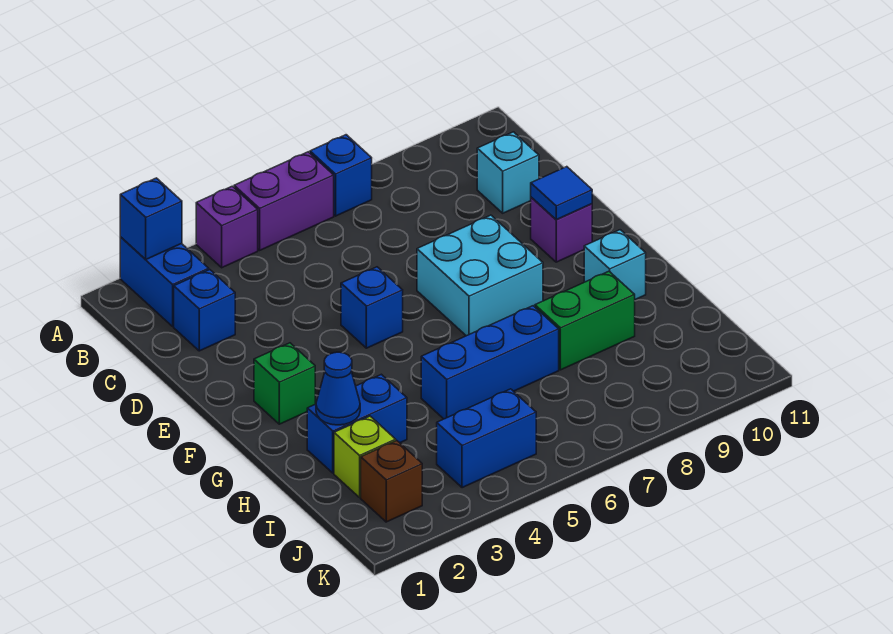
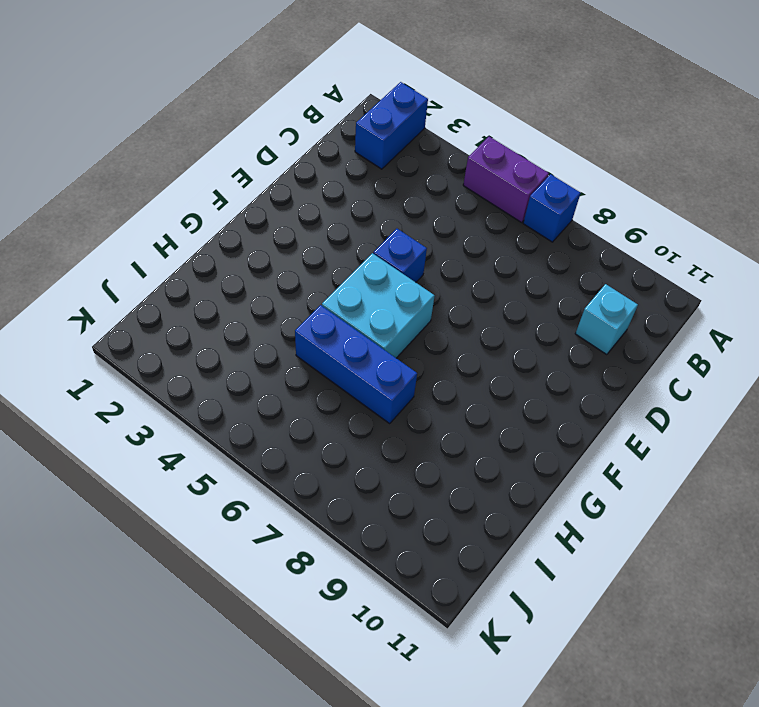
cyan 2x2 brick [322,253,434,358] -> cyan 2x2 brick moved to [417,215,543,336]
none -> purple 1x1 brick [196,186,258,268]
none -> blue 1x1 brick [174,270,235,351]
none -> purple 1x1 brick [531,197,592,262]

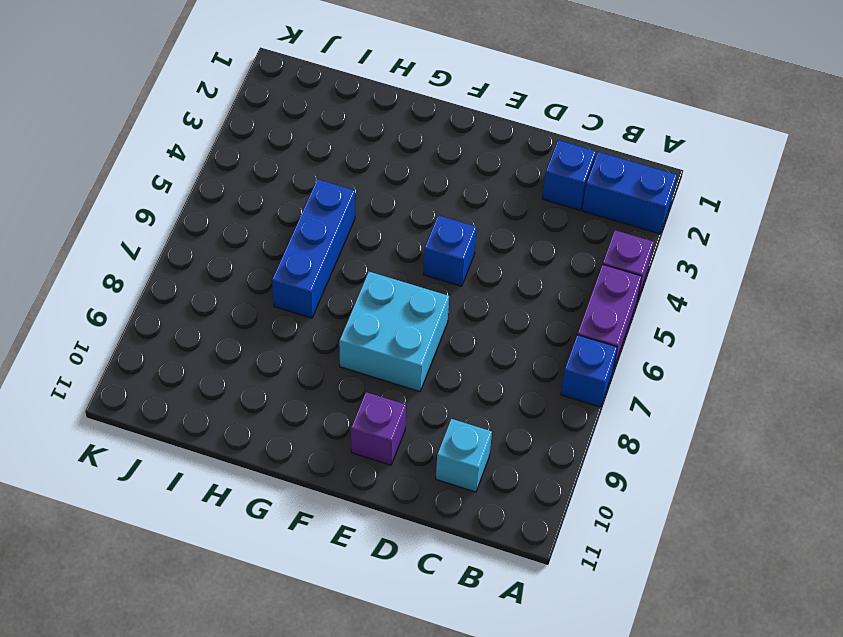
none -> green 1x1 brick [254,343,315,424]
none -> cyan 1x1 brick [584,230,646,300]
none -> blue 1x2 brick [307,374,407,473]

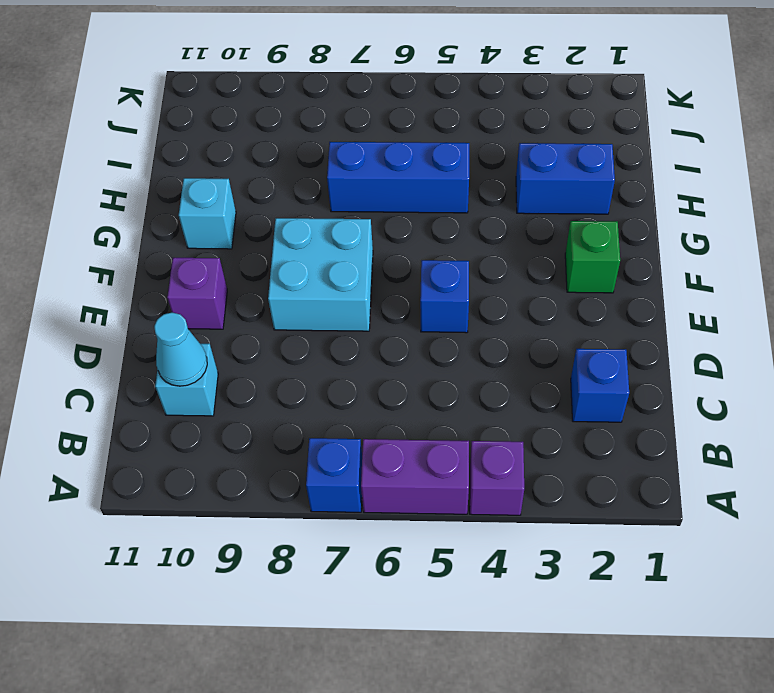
cyan 1x1 cone [154,313,207,386] -> none
none -> blue 1x2 brick [120,237,209,326]
none -> green 1x2 brick [535,271,635,370]
none -> lime 1x1 brick [334,416,396,497]

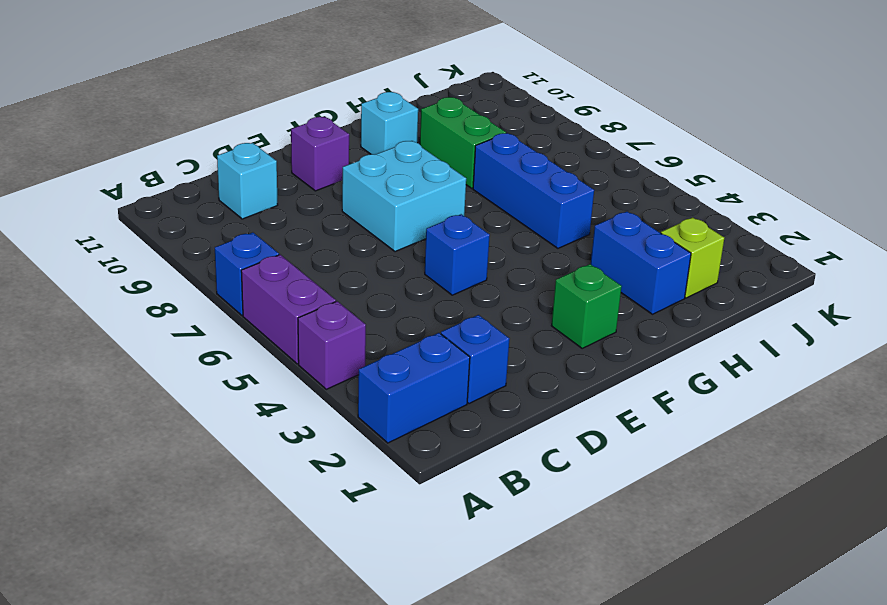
none -> brown 1x1 brick [361,441,422,522]
none -> blue 1x2 brick [437,389,536,488]
none -> blue 1x1 brick [120,178,182,259]

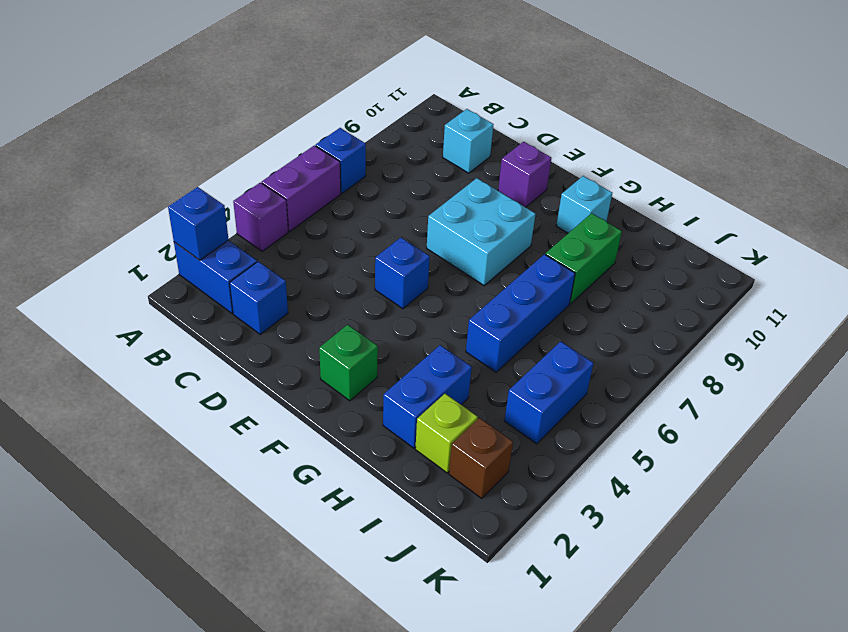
none -> blue 1x1 tile [531,167,592,220]
none -> blue 1x1 cone [316,352,360,425]

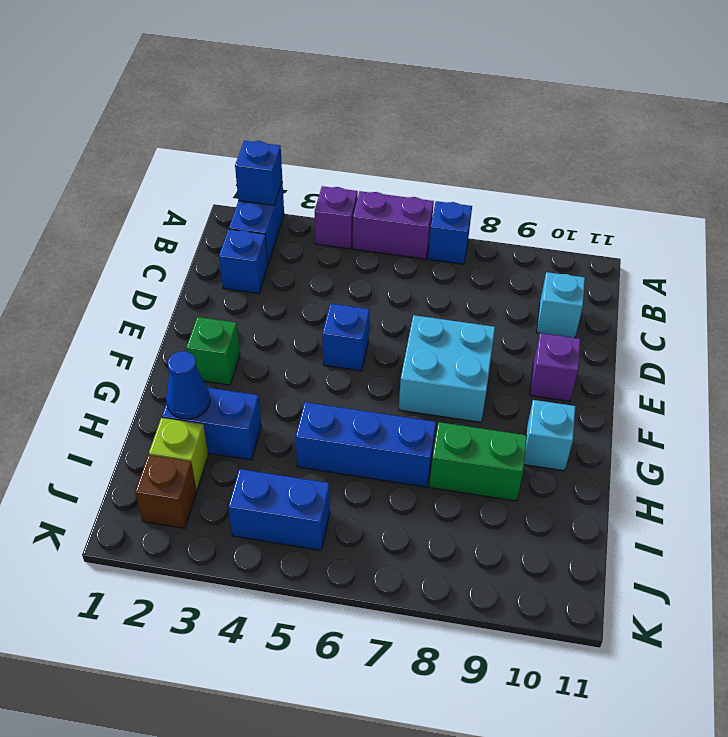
none -> blue 1x1 tile [531,167,592,220]

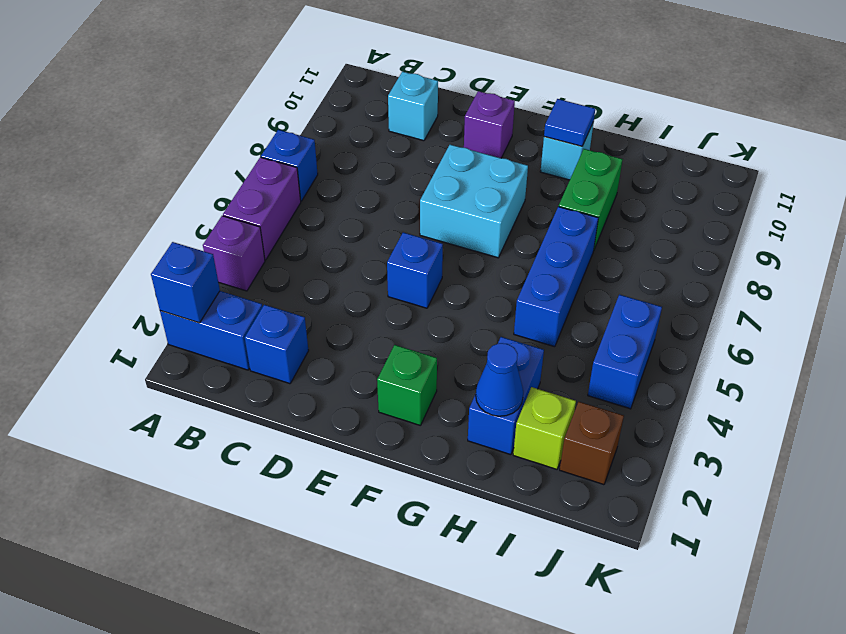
blue 1x1 tile [544,99,595,146] -> blue 1x1 tile moved to [531,167,592,220]

